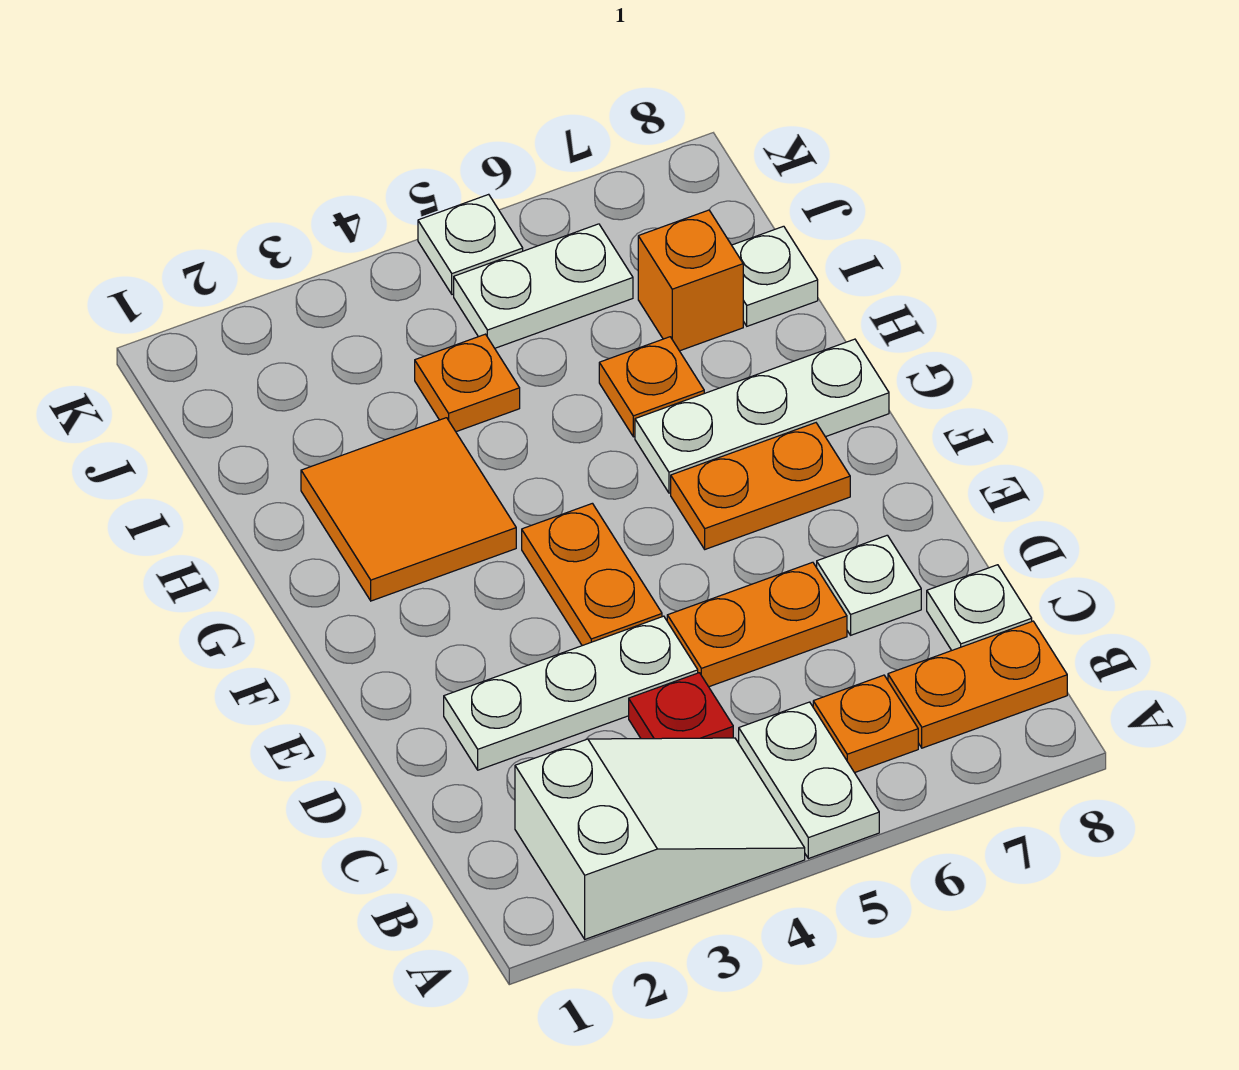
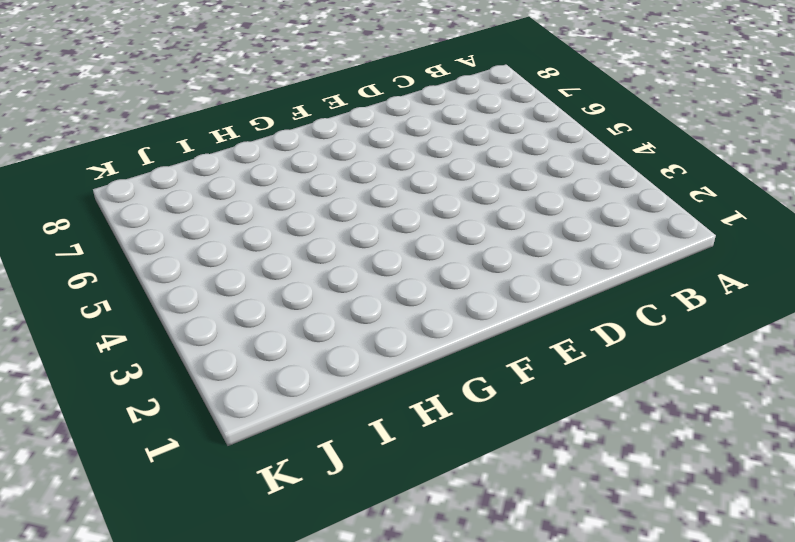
none -> white 2x3 slope [515,738,805,939]
none -> white 1x2 plate [739,702,879,859]
none -> orange 1x1 plate [813,675,918,773]

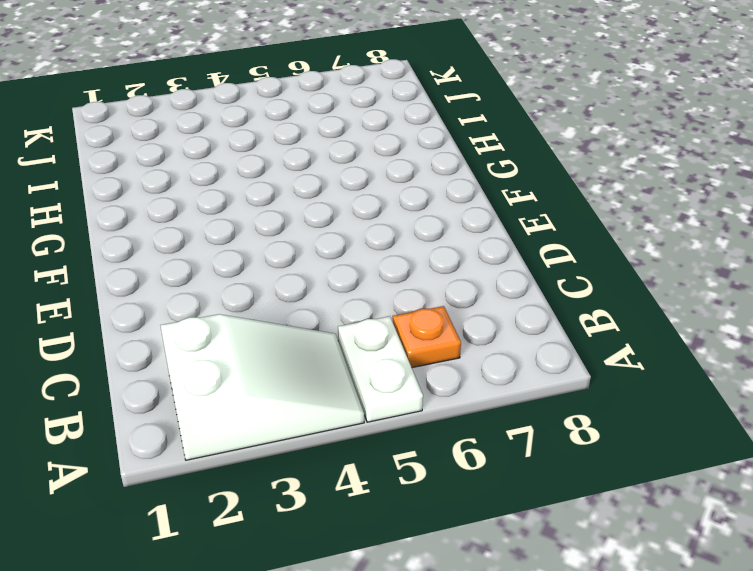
none -> orange 1x2 plate [888,621,1067,748]
none -> red 1x1 plate [629,673,733,739]
none -> white 1x1 plate [927,565,1032,650]

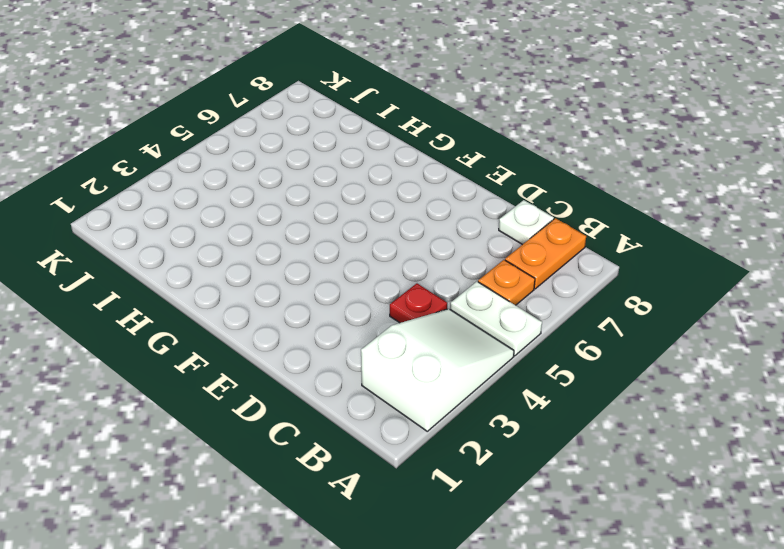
none -> white 1x3 plate [444,616,698,770]
none -> orange 1x2 plate [667,562,847,687]
none -> white 1x1 plate [817,535,921,635]

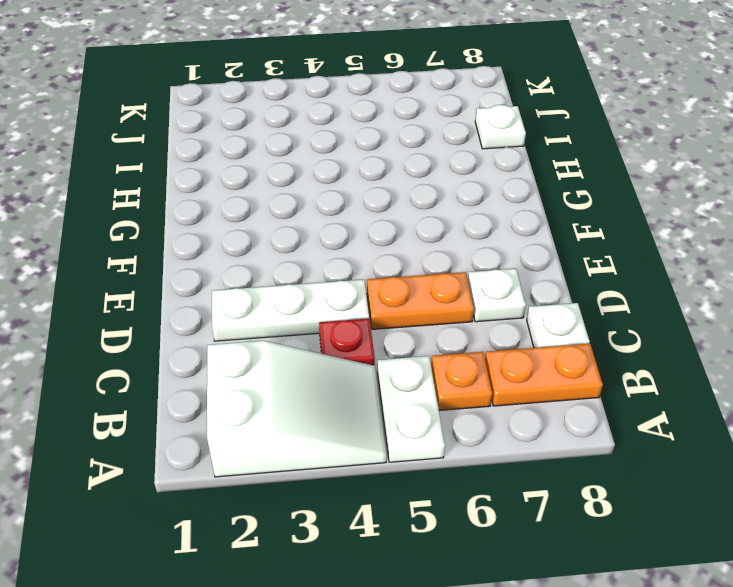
none -> orange 1x2 plate [522,503,662,646]
none -> orange 1x2 plate [671,423,850,549]
none -> orange 2x2 tile [301,418,516,601]

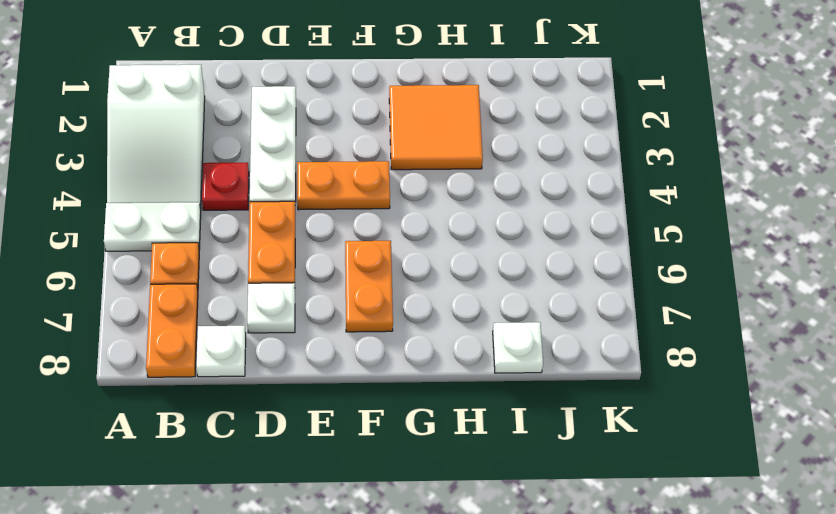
none -> white 1x3 plate [635,339,889,493]
none -> orange 1x1 plate [599,337,704,437]
none -> orange 1x1 plate [415,334,520,432]

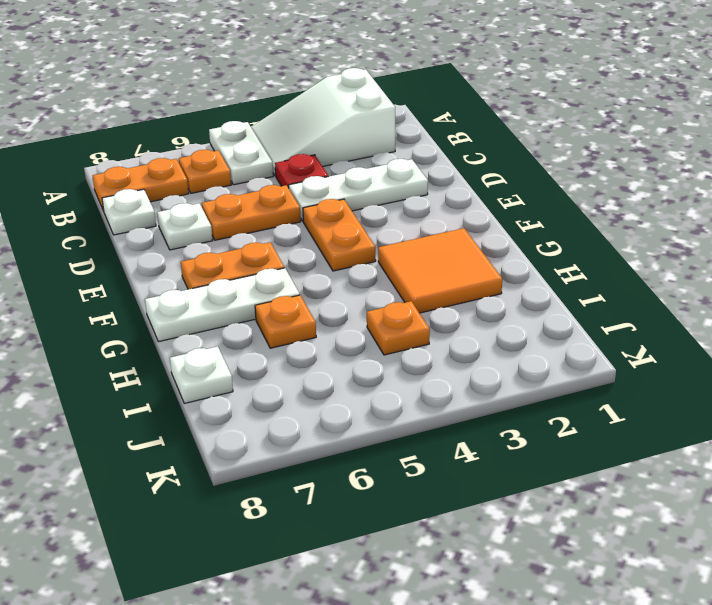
none -> orange 1x1 brick [638,210,743,351]
none -> white 1x2 plate [454,224,633,348]
none -> white 1x1 plate [418,194,523,294]

